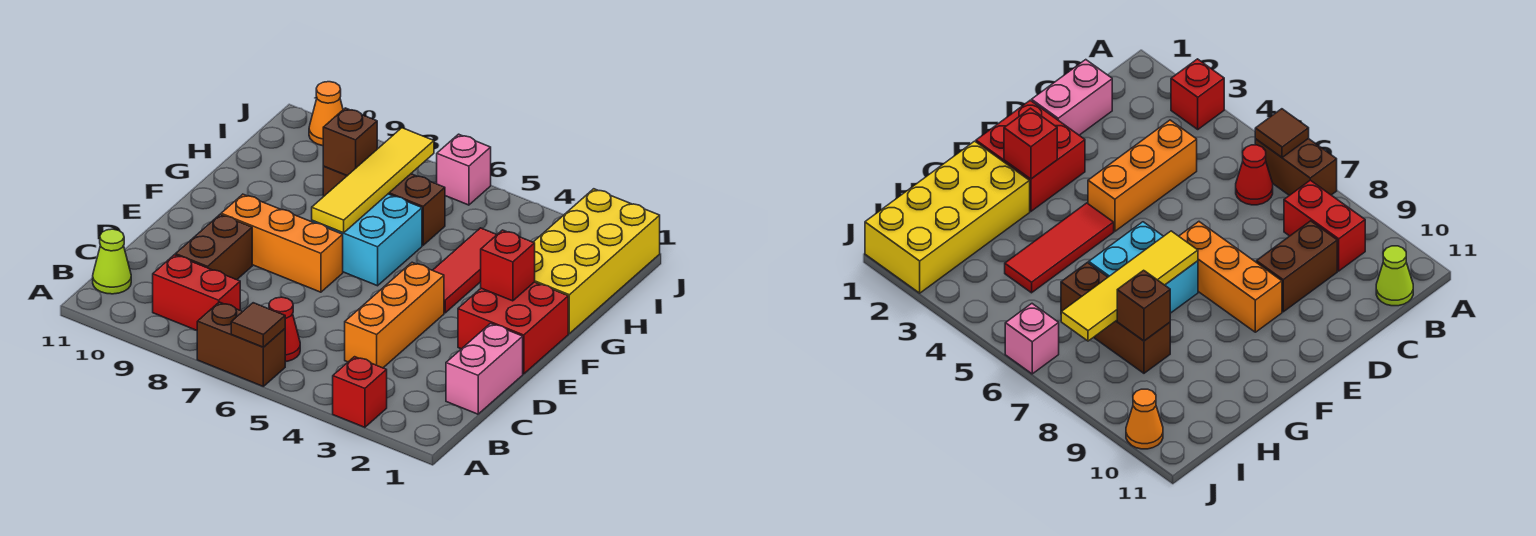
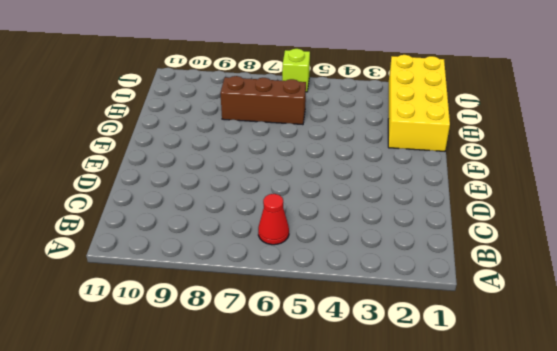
lime 1x1 brick [282,49,310,92] -> pink 1x1 brick [437,134,491,205]
none -> red 1x1 brick [333,357,387,427]
none -> brown 1x2 brick [197,302,285,386]
none -> red 1x2 brick [153,255,240,331]

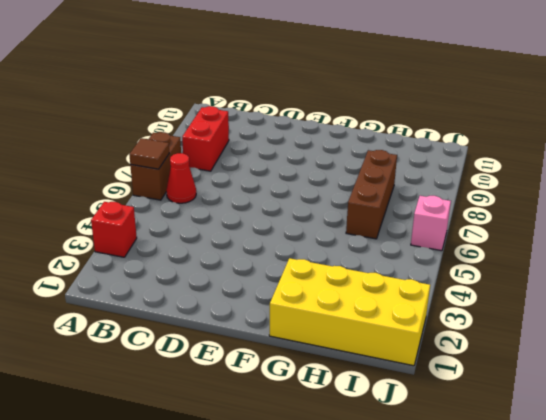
none -> lime 1x1 cone [93,229,131,294]
none -> pink 1x2 brick [446,323,523,414]
none -> orange 1x3 brick [345,262,444,368]

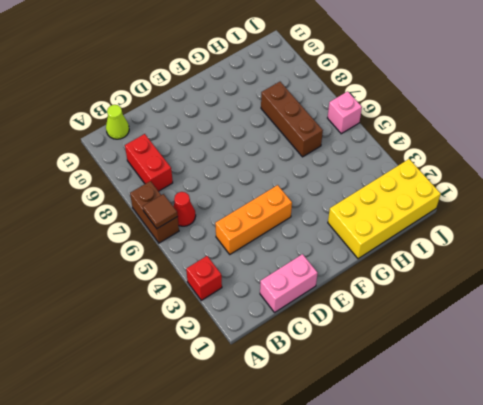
none -> brown 1x2 brick [175,214,252,280]
none -> red 2x2 brick [458,282,568,374]
none -> orange 1x3 brick [221,194,343,292]

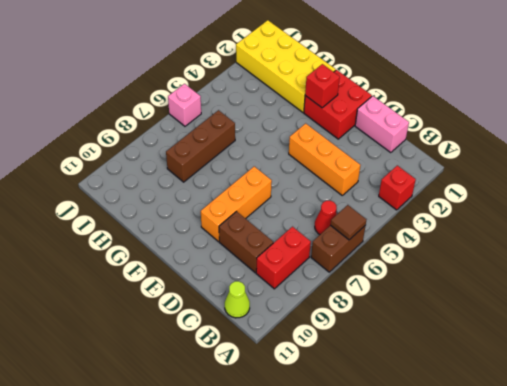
none -> red 1x3 tile [433,228,497,313]
none -> cyan 2x2 brick [312,194,422,286]
none -> orange 1x1 cone [309,82,343,146]

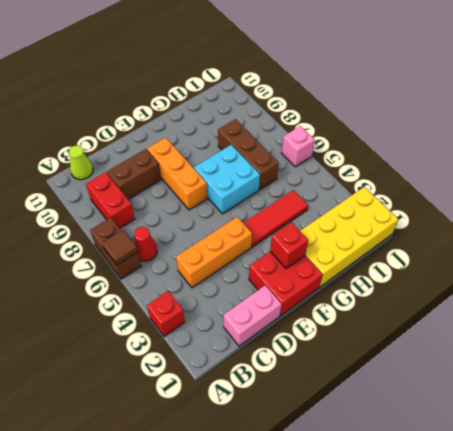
none -> orange 1x1 cone [309,82,343,146]
none -> yellow 1x4 tile [312,128,434,233]
none -> brown 1x1 brick [323,108,377,176]

